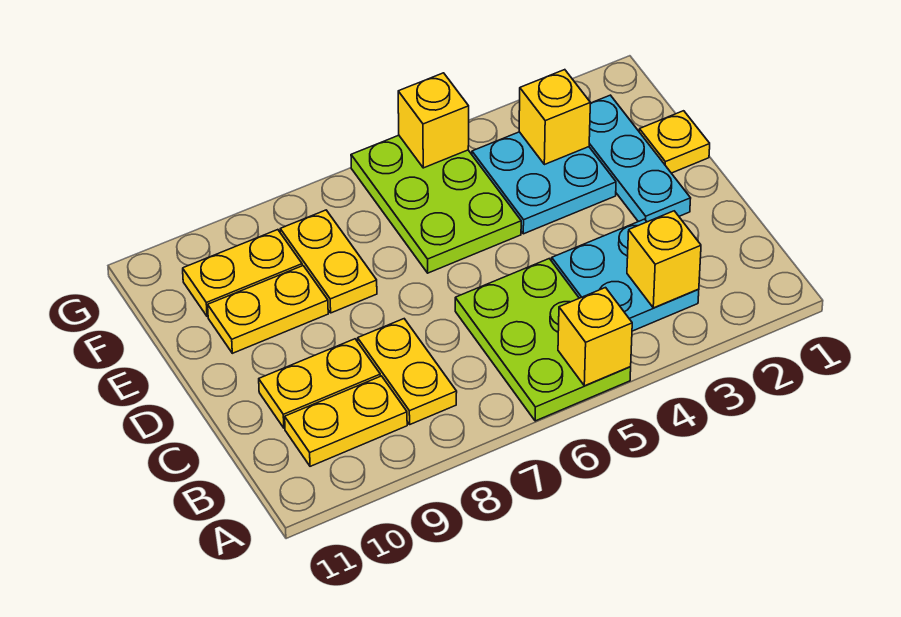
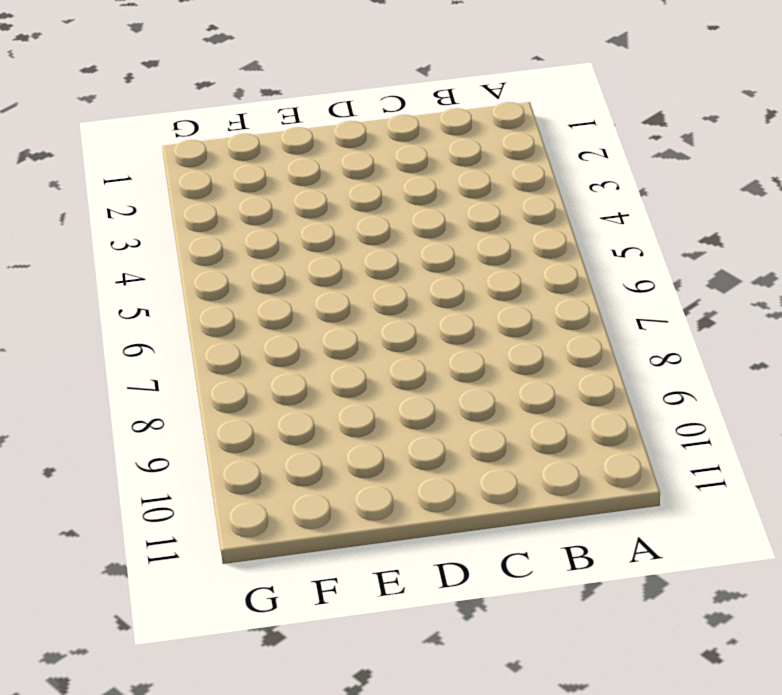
none -> lime 2x3 plate [455,259,631,421]
none -> cyan 2x2 plate [552,219,699,331]
none -> yellow 1x2 plate [358,319,457,424]

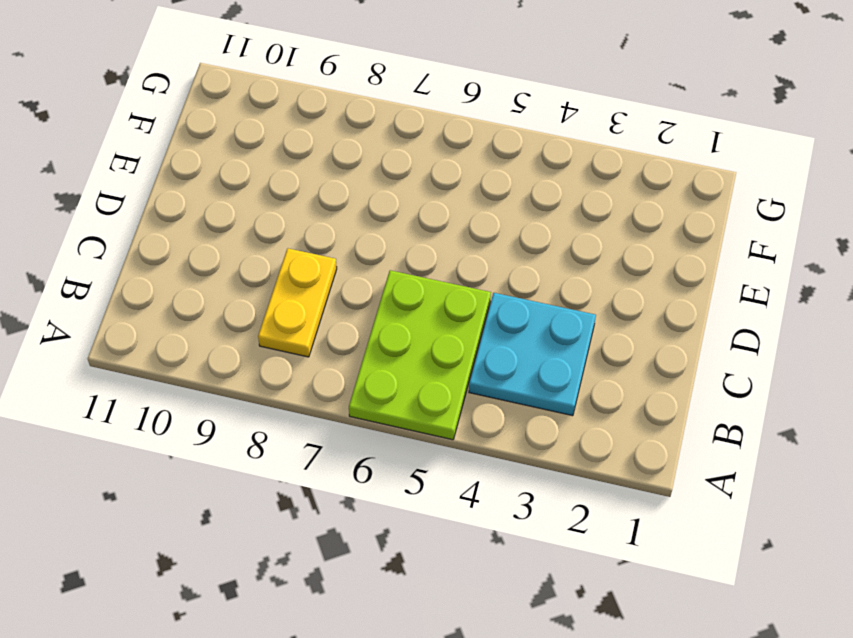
none -> yellow 1x2 plate [285,376,407,466]
none -> yellow 1x2 plate [259,339,380,428]
none -> cyan 1x3 plate [589,95,691,222]

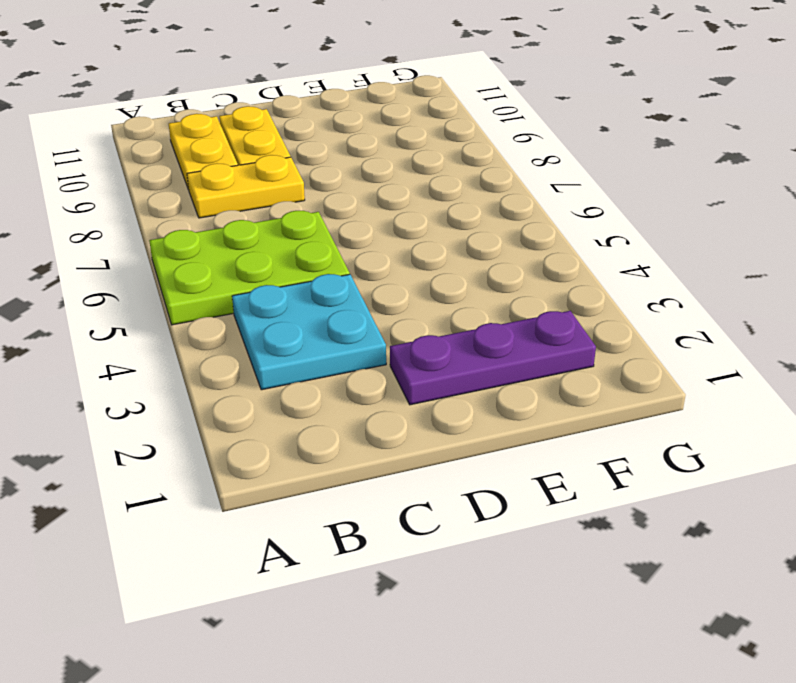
purple 1x3 plate [390,311,596,405] -> cyan 1x3 plate [589,95,691,222]
none -> yellow 1x1 plate [639,111,710,173]
none -> cyan 2x2 plate [472,132,616,234]
none -> lime 2x3 plate [351,135,521,273]

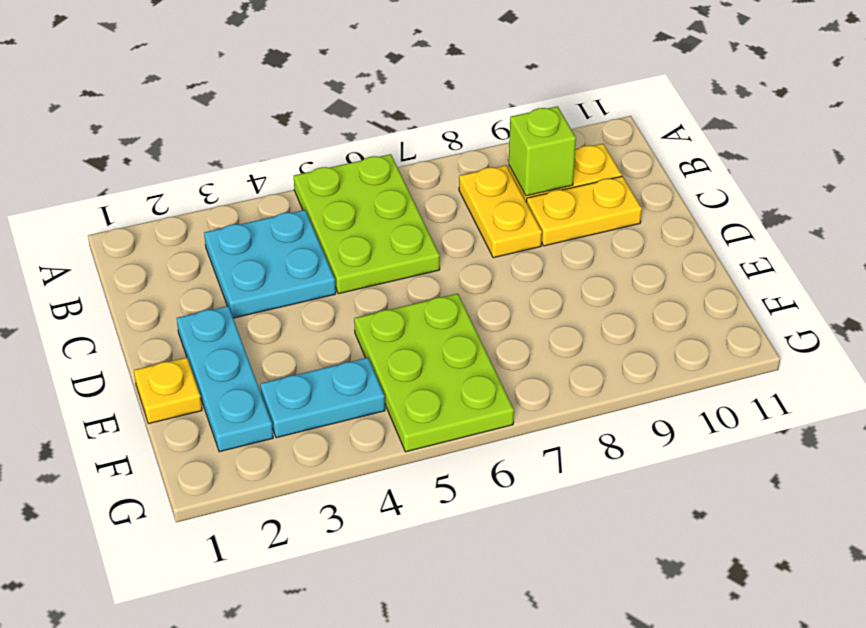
lime 1x1 brick [509,106,576,196] -> none
cyan 1x2 plate [260,358,385,438] -> cyan 2x2 plate [472,132,616,234]
none -> yellow 1x2 plate [280,210,377,313]
none -> yellow 1x2 plate [208,266,328,353]
none -> yellow 1x2 plate [183,230,302,317]

